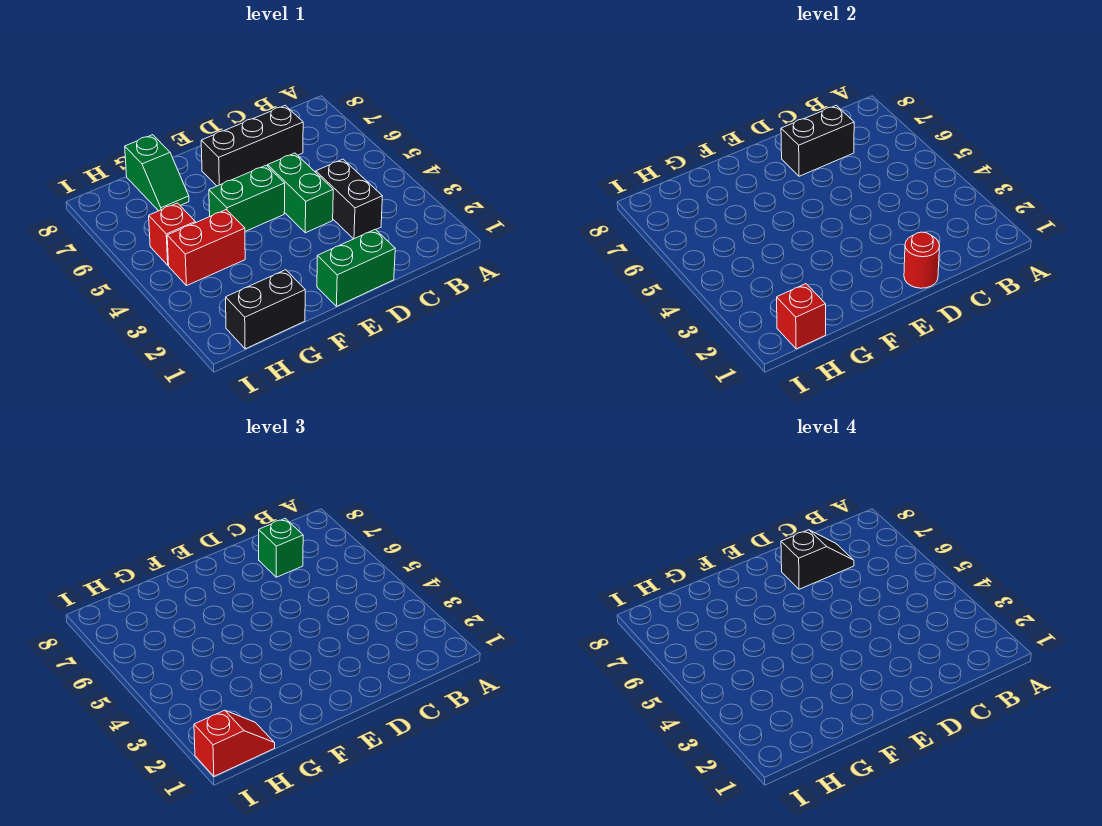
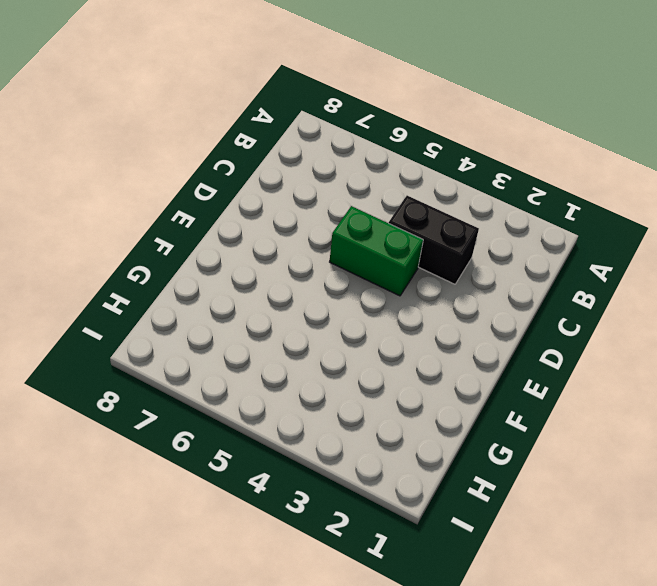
none -> black 1x3 brick [201,105,303,186]
none -> green 1x2 brick [317,229,395,306]
none -> green 1x2 brick [209,165,285,231]

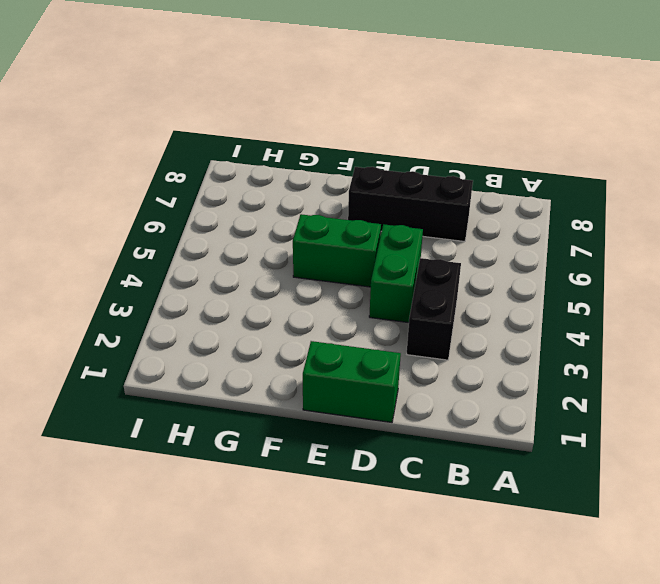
none -> black 1x2 brick [226,270,305,349]
none -> red 1x2 brick [167,210,245,285]
none -> green 1x2 slope [125,135,189,211]

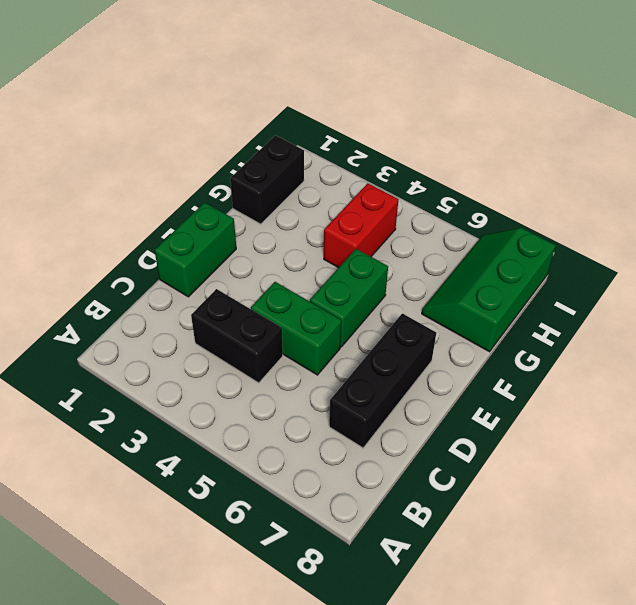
green 2x3 slope [422,228,556,352] -> green 1x2 slope [125,135,189,211]
none -> red 1x1 brick [149,203,195,265]
none -> black 1x2 brick [781,105,854,176]
none -> red 1x1 round brick [904,232,940,288]

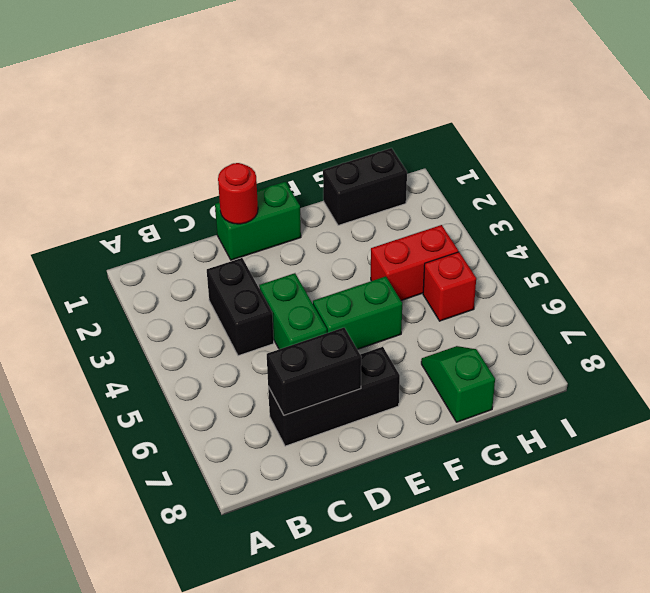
none -> red 1x1 brick [777,284,826,349]
none -> green 1x1 brick [259,518,303,577]
none -> red 1x2 slope [194,710,275,776]

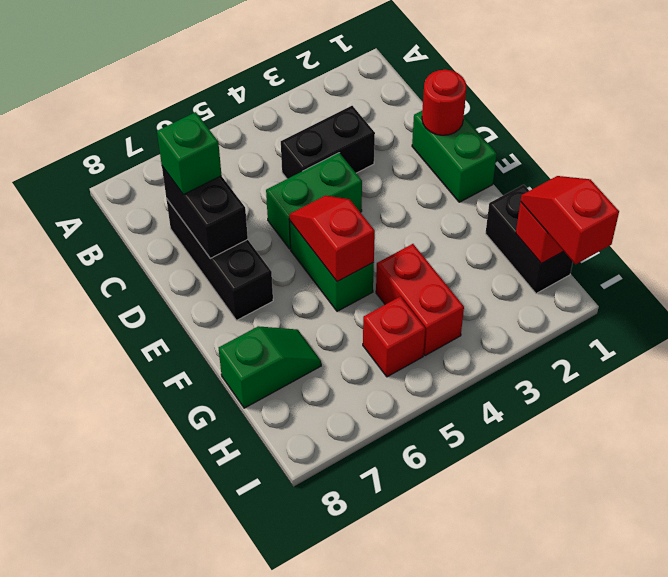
red 1x2 slope [289,195,375,282] -> none
none -> black 1x2 slope [781,530,854,589]

